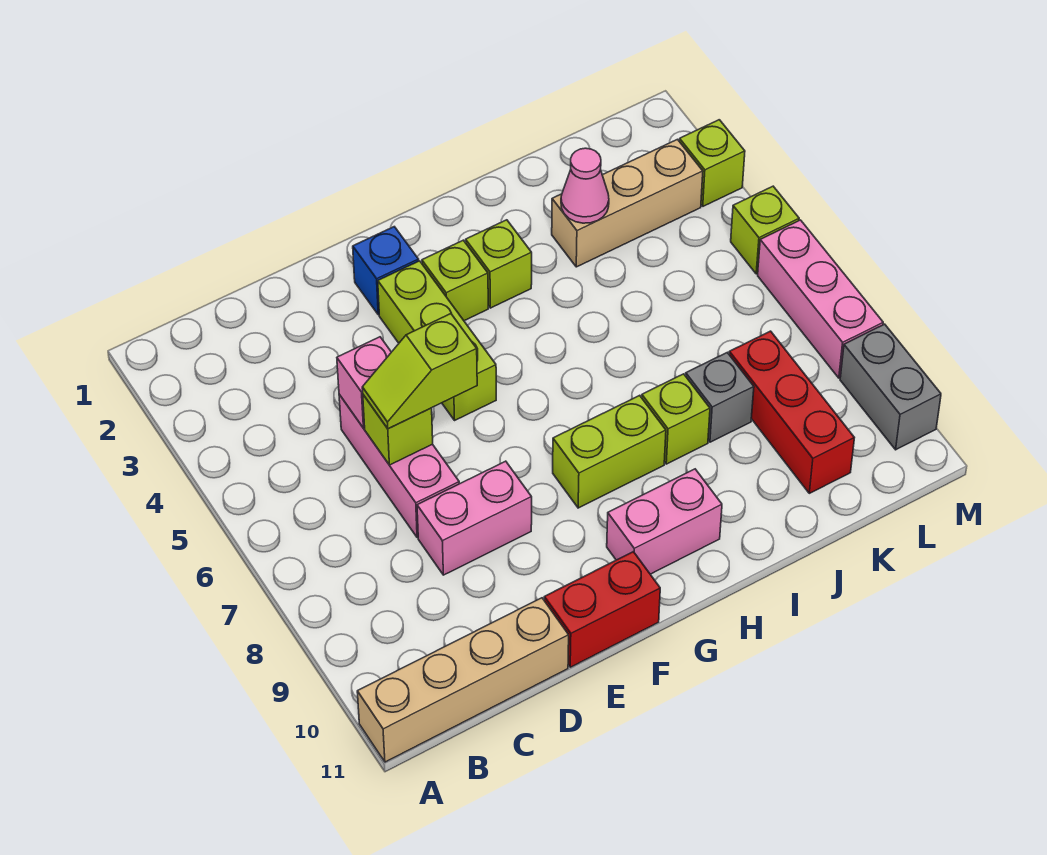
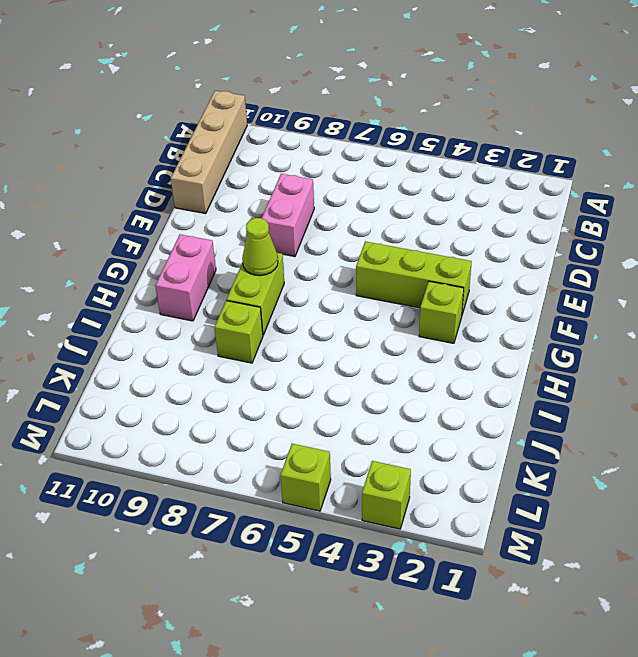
lime 1x1 cone [242,218,278,276] -> none
none -> pink 1x3 brick [339,394,459,538]
none -> red 1x2 brick [544,552,660,667]
none -> blue 1x1 brick [353,227,419,315]

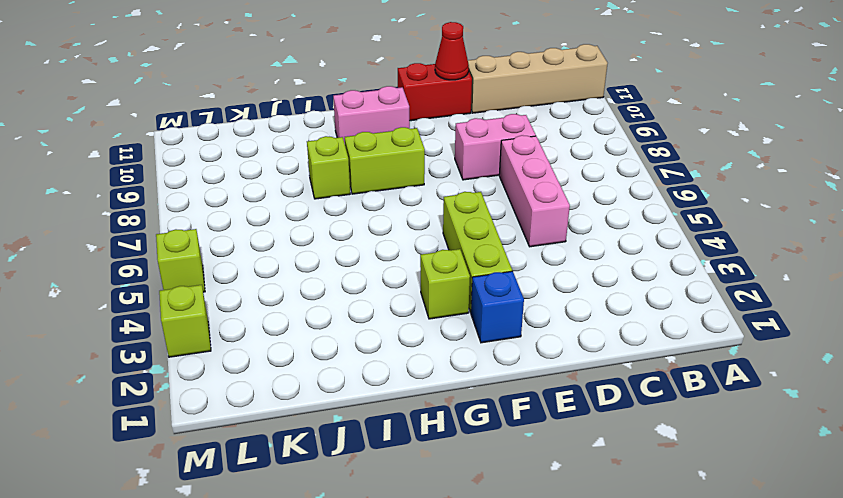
red 1x1 cone [435,22,469,80] -> none
none -> lime 1x1 brick [466,220,532,308]
none -> tan 1x3 brick [552,139,703,267]
none -> grey 1x1 brick [686,353,754,442]

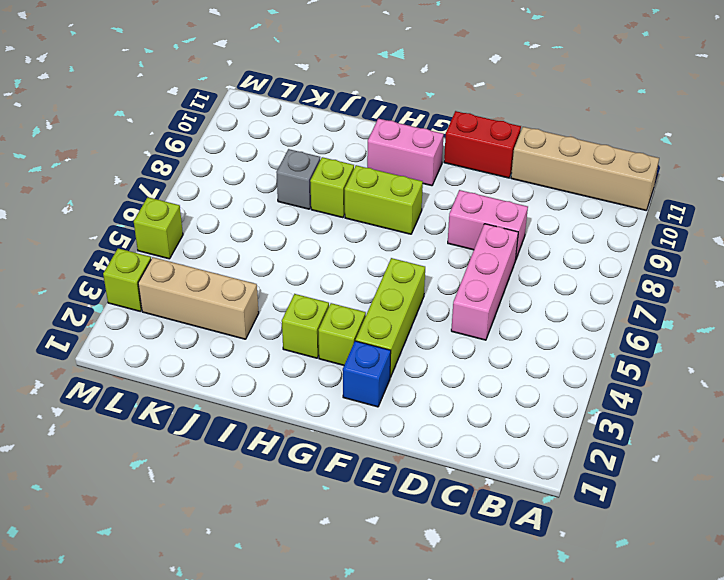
none -> red 1x3 brick [729,331,854,493]
none -> pink 1x3 brick [758,220,883,378]
none -> grey 1x2 brick [840,324,941,450]

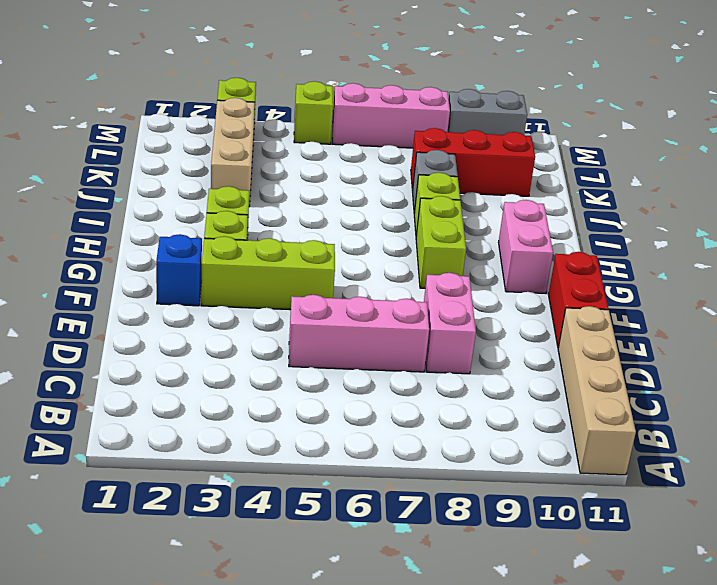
none -> pink 1x1 brick [337,337,391,428]
none -> lime 1x1 brick [363,395,433,465]
none -> pink 1x1 cone [561,148,609,223]

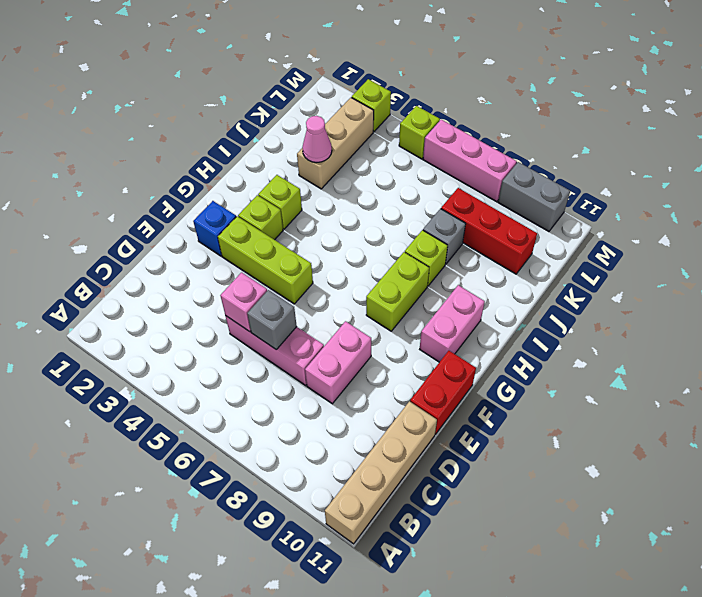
grey 1x1 brick [247,290,297,350] -> lime 1x1 brick [363,395,433,465]
none -> lime 1x2 slope [362,314,477,429]

